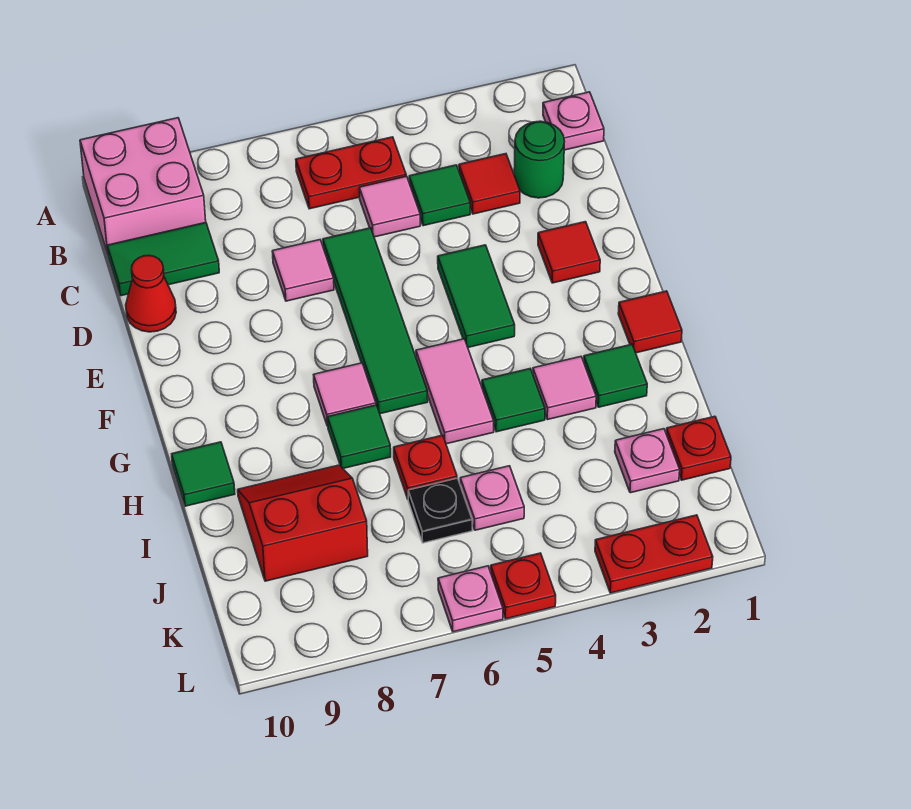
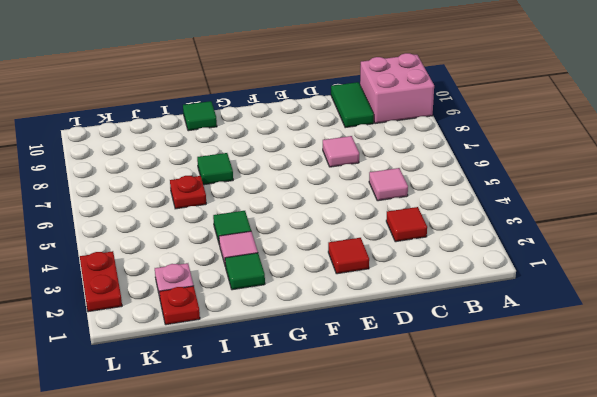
none -> pink 1x1 plate [543,92,604,150]
none -> red 1x2 plate [296,137,406,209]
none -> green 1x1 round brick [514,121,565,198]
none -> green 1x1 tile [409,165,470,226]

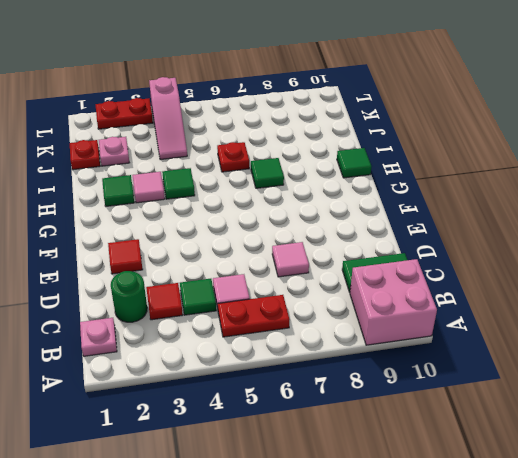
pink 1x3 slope [149,77,187,160] -> none
none -> green 1x4 tile [323,228,428,414]
none -> red 1x1 cone [126,255,176,332]
none -> green 1x2 tile [438,245,515,347]
none -> red 1x1 tile [618,291,682,353]

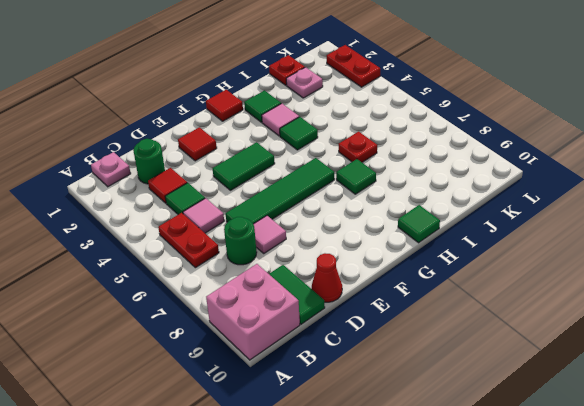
green 1x1 round brick [224,217,257,265] -> none
none -> pink 1x2 tile [416,339,494,444]
none -> pink 1x1 tile [314,363,376,426]
none -> red 2x2 slope [238,465,368,581]
none -> pink 1x1 plate [460,466,524,530]

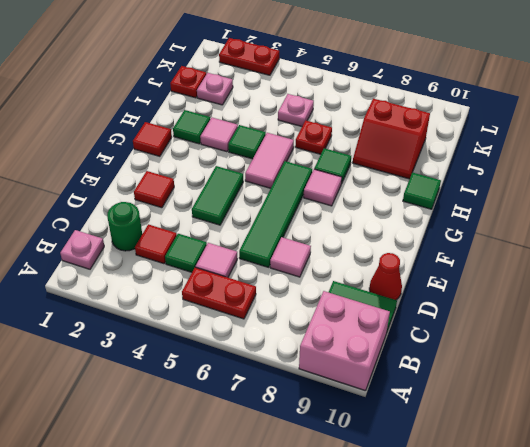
none -> black 1x1 plate [408,478,472,543]
none -> red 1x1 plate [491,553,556,619]
none -> pink 1x1 plate [438,566,503,632]

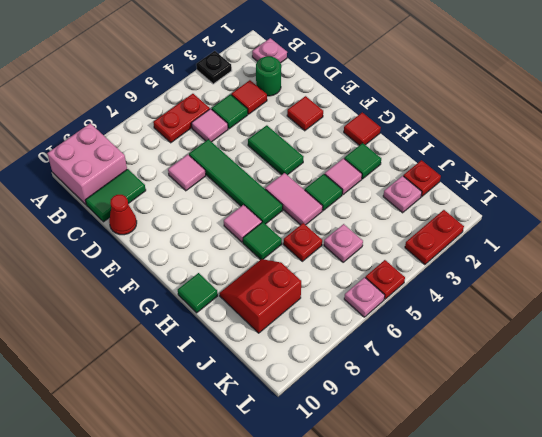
black 1x1 plate [196,51,232,84] -> black 1x1 plate moved to [408,478,472,543]

